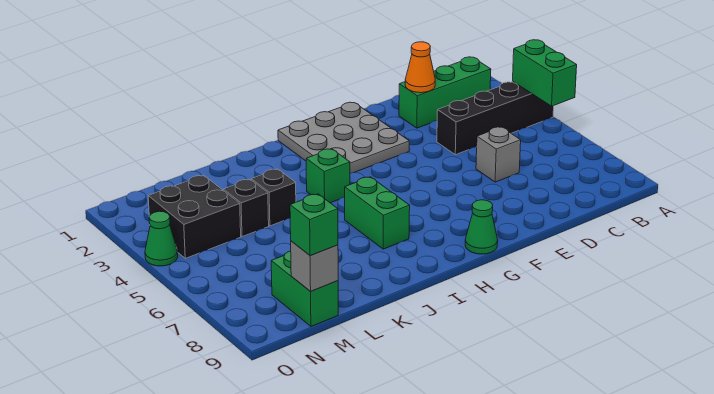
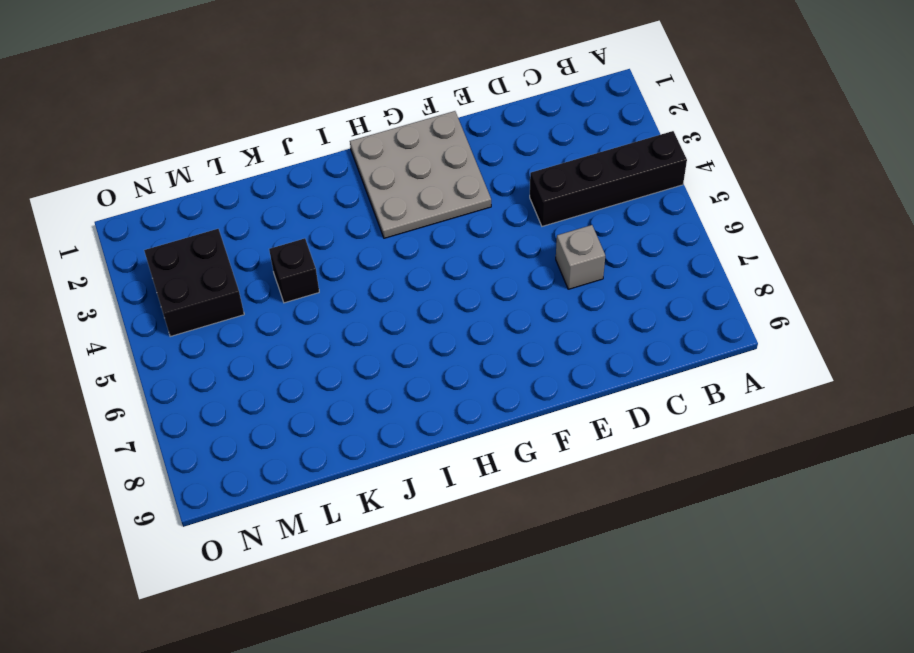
none -> green 1x3 brick [399,57,491,128]
none -> green 1x1 cone [465,200,498,254]
none -> green 1x1 brick [306,149,350,203]

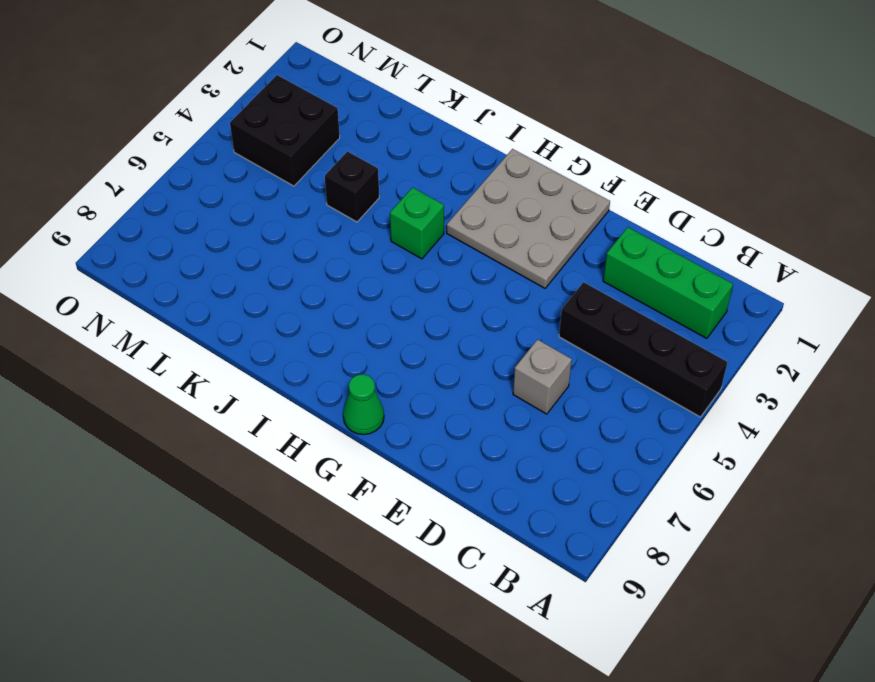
none -> green 1x2 brick [345,177,410,249]
none -> black 1x1 brick [223,179,269,237]
none -> green 1x2 brick [271,251,338,326]

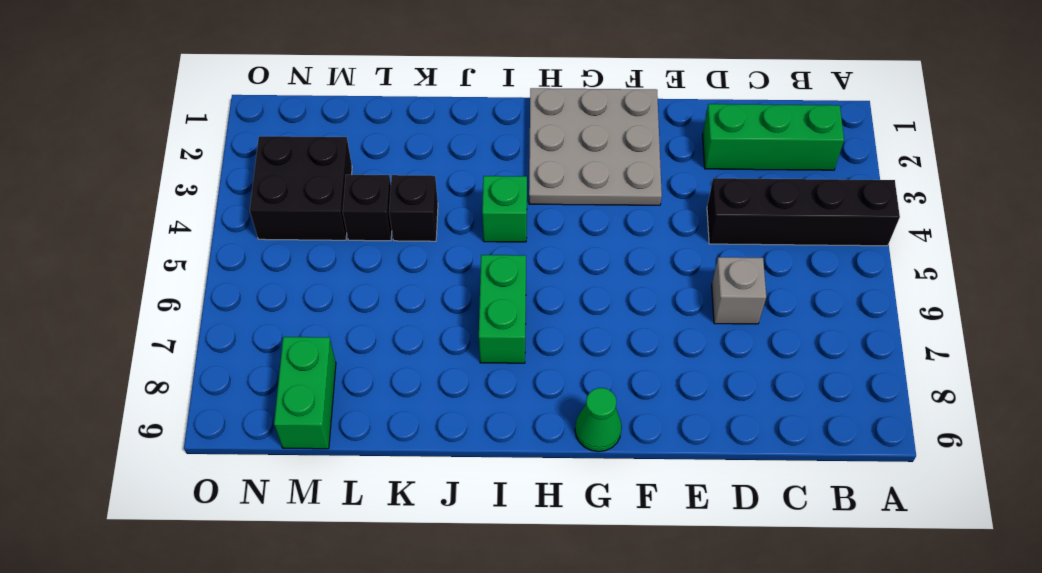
none -> green 1x1 cone [145,211,178,266]
none -> green 1x2 brick [513,40,577,106]
none -> orange 1x1 cone [405,42,435,93]

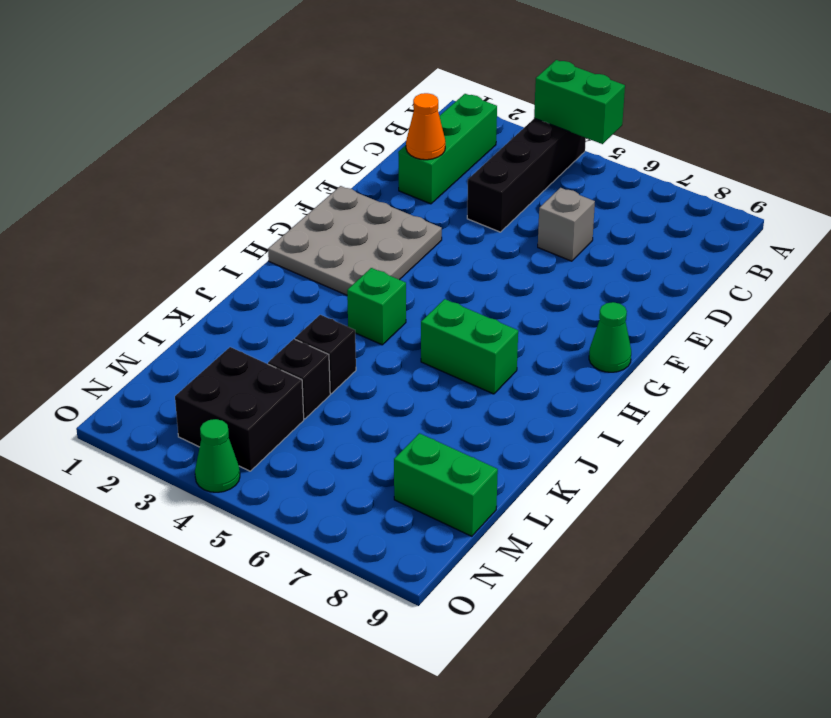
none -> grey 1x1 brick [291,241,338,291]
none -> green 1x1 brick [290,194,338,256]

